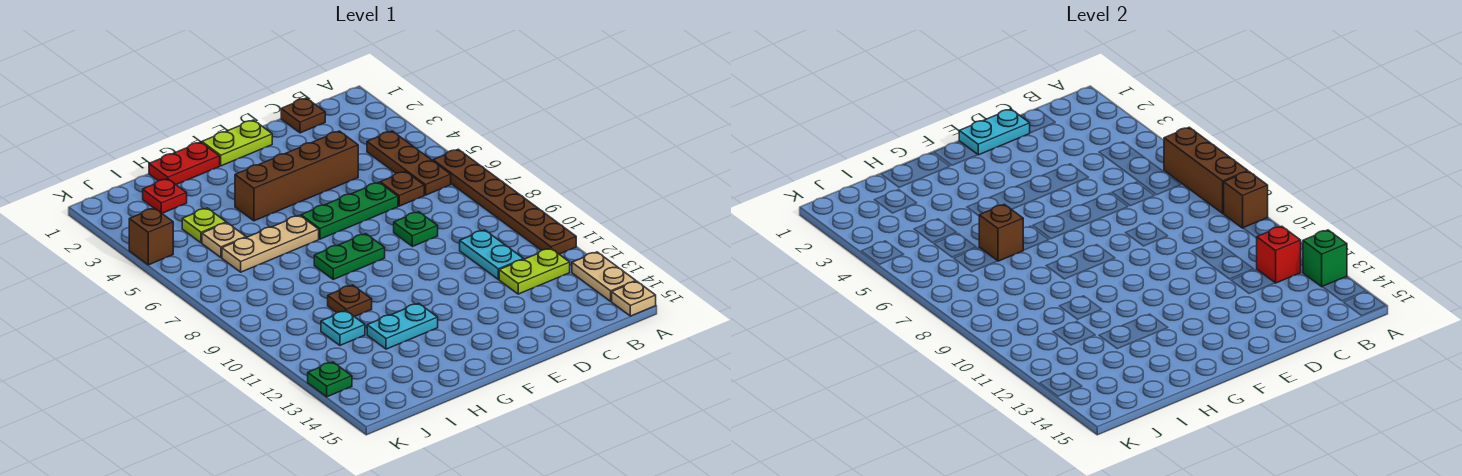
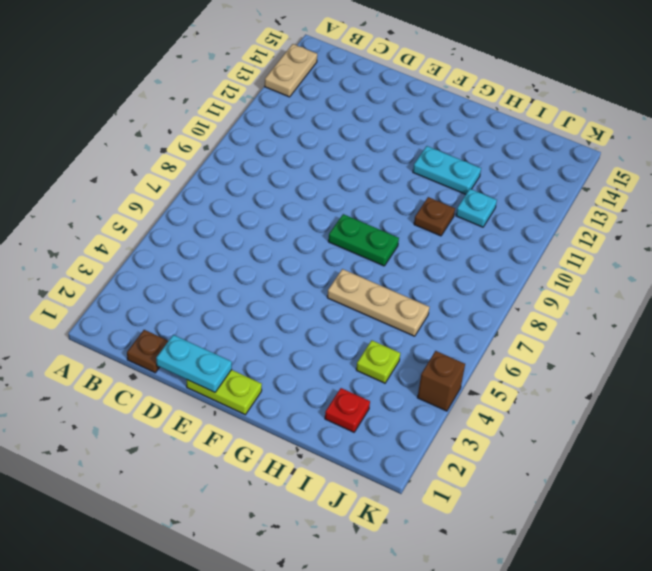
none -> brown 1x6 plate [433,149,576,254]
none -> tan 1x1 plate [612,281,656,316]
none -> brown 1x3 plate [367,131,451,195]

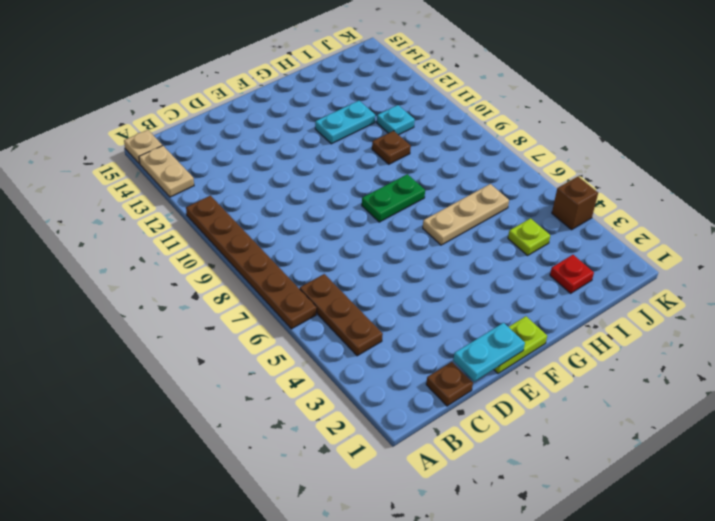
none -> lime 1x2 plate [499,248,570,294]
none -> brown 1x1 plate [380,171,424,206]
none -> cyan 1x2 plate [460,230,523,279]

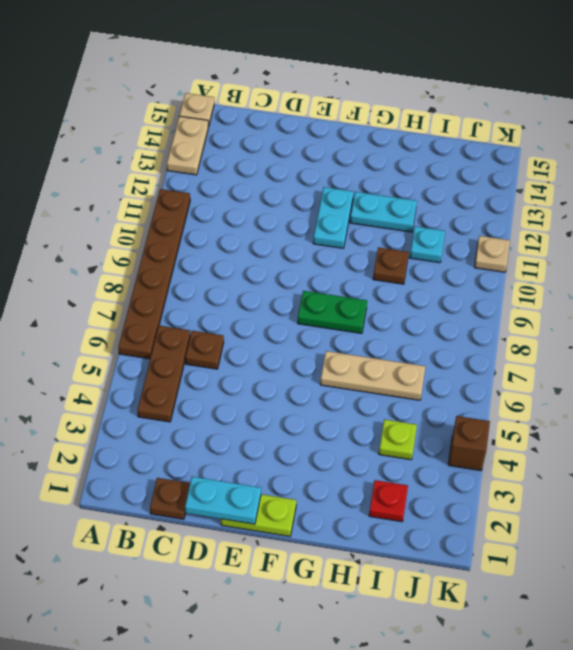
cyan 1x2 plate [313,187,353,248] -> cyan 1x2 plate moved to [460,230,523,279]
tan 1x1 plate [475,236,510,272] -> tan 1x1 plate moved to [202,223,246,257]
none -> lime 1x2 plate [499,248,570,294]
none -> brown 1x4 brick [235,131,358,221]
none -> green 1x3 plate [301,182,398,239]

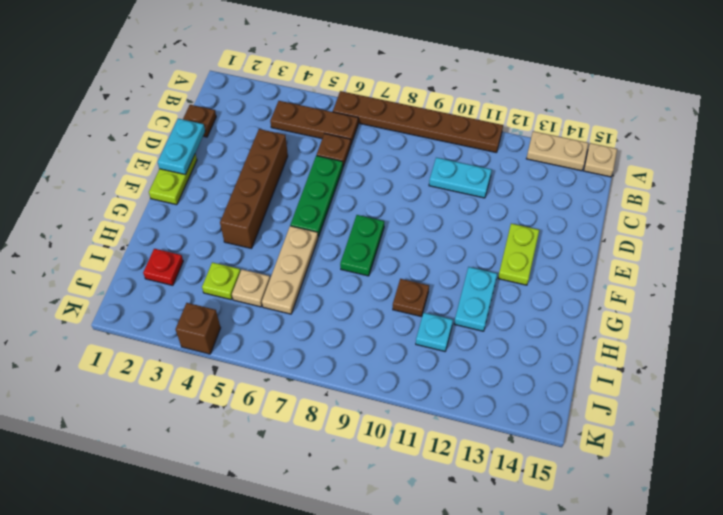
lime 1x2 plate [498,224,539,285] -> lime 1x2 plate moved to [499,248,570,294]
none -> green 1x1 plate [394,212,438,247]
none -> red 1x2 plate [149,142,220,185]
none -> green 1x1 plate [308,362,352,397]

